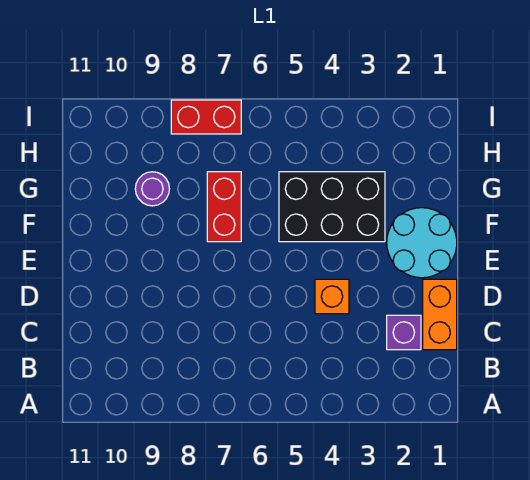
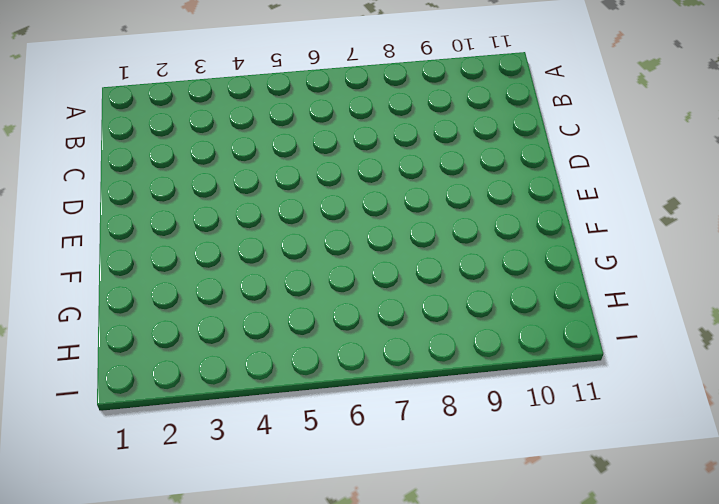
none -> orange 1x2 brick [423,279,457,350]
none -> purple 1x1 brick [387,315,421,350]

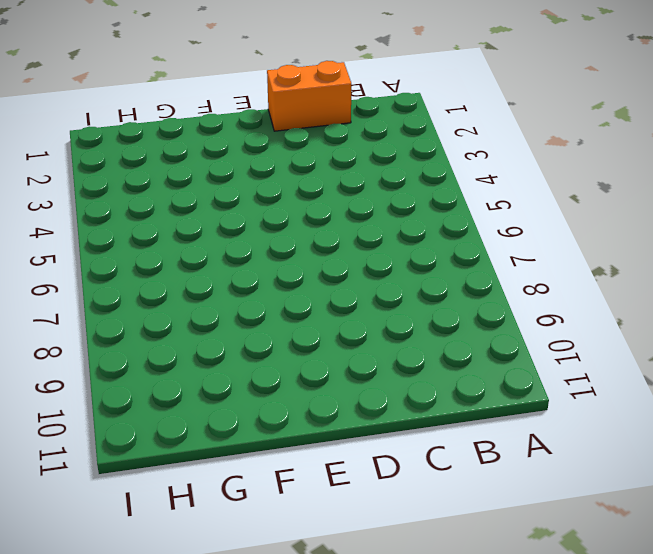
none -> purple 1x1 brick [387,315,421,350]
none -> orange 1x1 brick [315,279,349,314]

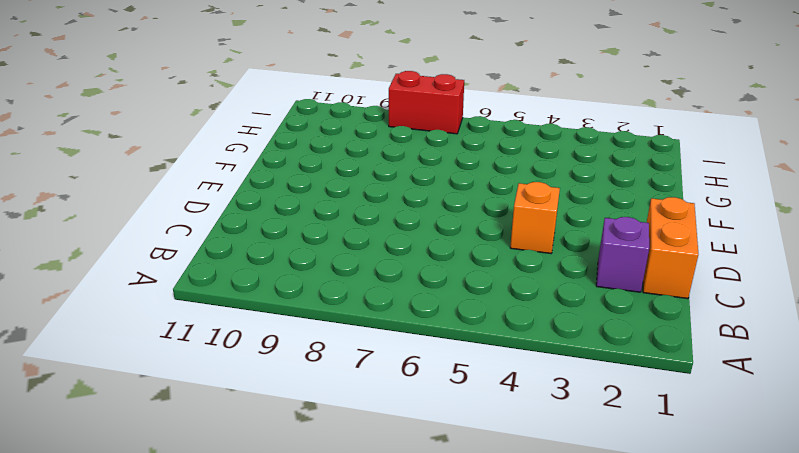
none -> cyan 2x2 round brick [387,208,457,278]
none -> black 2x3 brick [279,172,385,242]

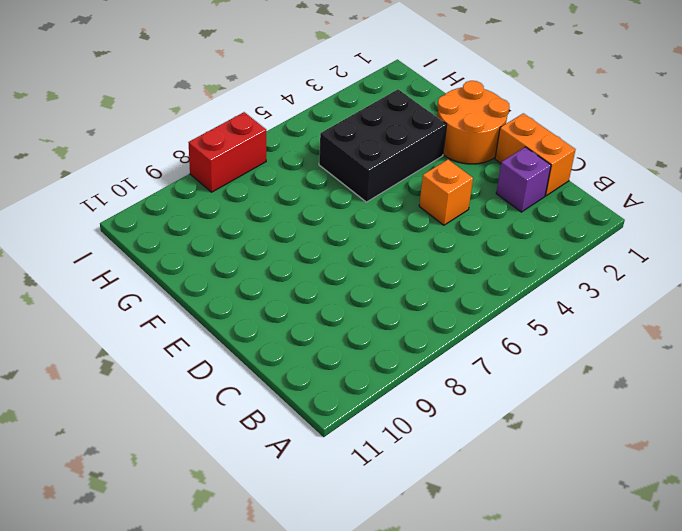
orange 2x2 round brick [437,81,510,164] -> cyan 2x2 round brick [387,208,457,278]
none -> red 1x2 brick [207,172,241,242]
none -> purple 1x1 round brick [135,172,169,206]

